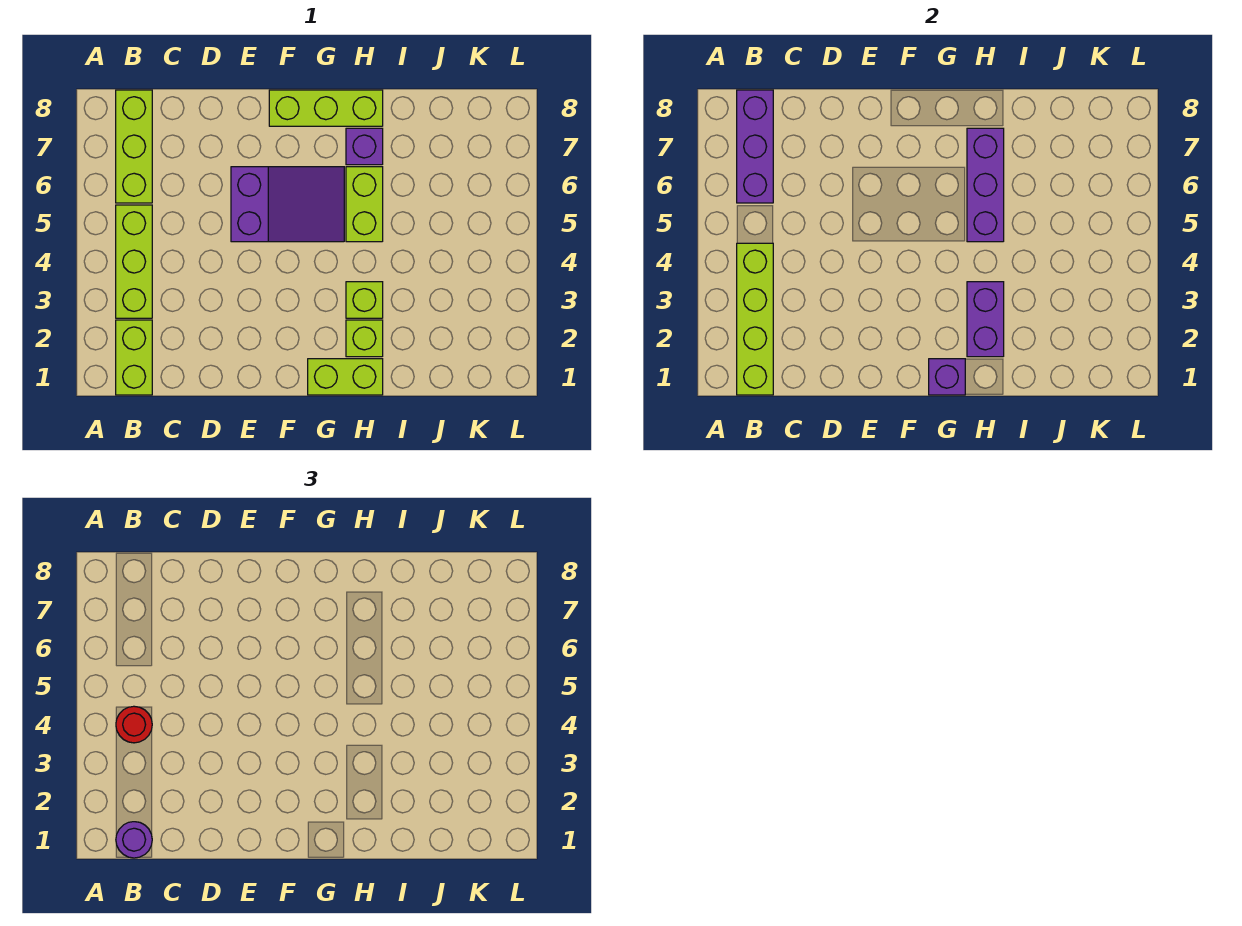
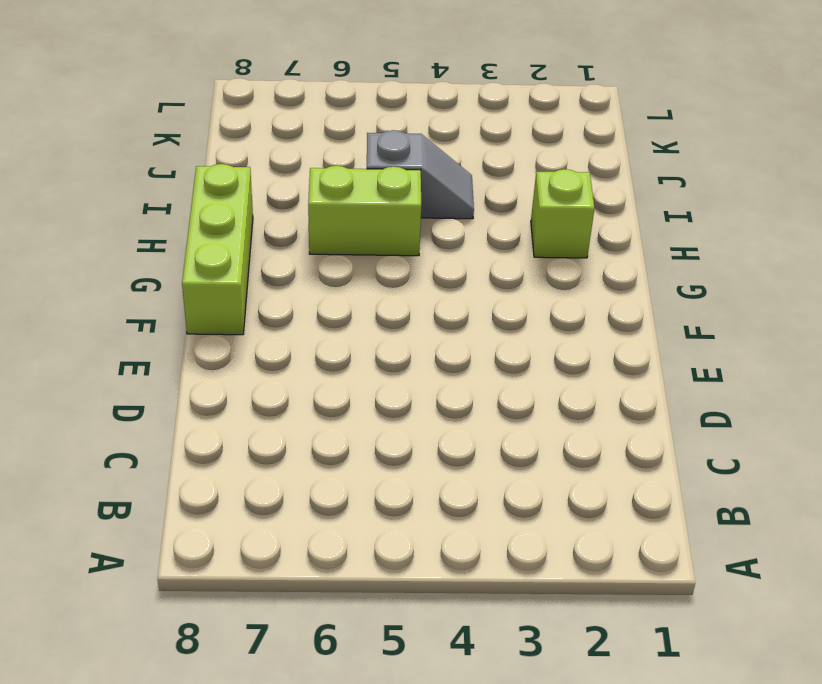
grey 1x2 slope [367,130,474,219] -> none
none -> lime 1x2 brick [116,320,152,395]
none -> lime 1x3 brick [116,205,152,318]
none -> lime 1x3 brick [116,90,152,203]

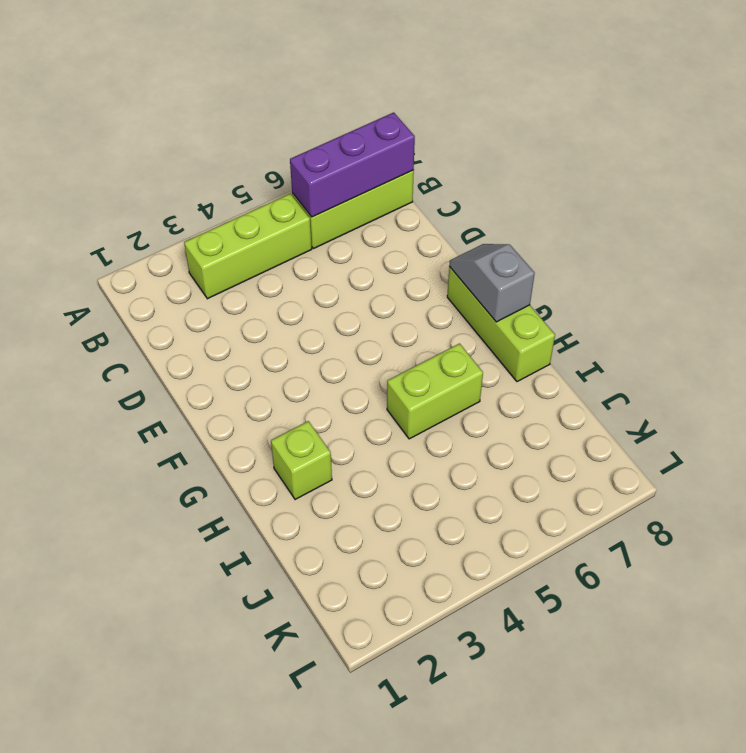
grey 1x2 slope [449,244,535,322] -> none
none -> lime 1x2 brick [116,320,152,395]
none -> purple 2x3 slope [231,167,344,242]
none -> lime 1x2 brick [308,359,383,395]

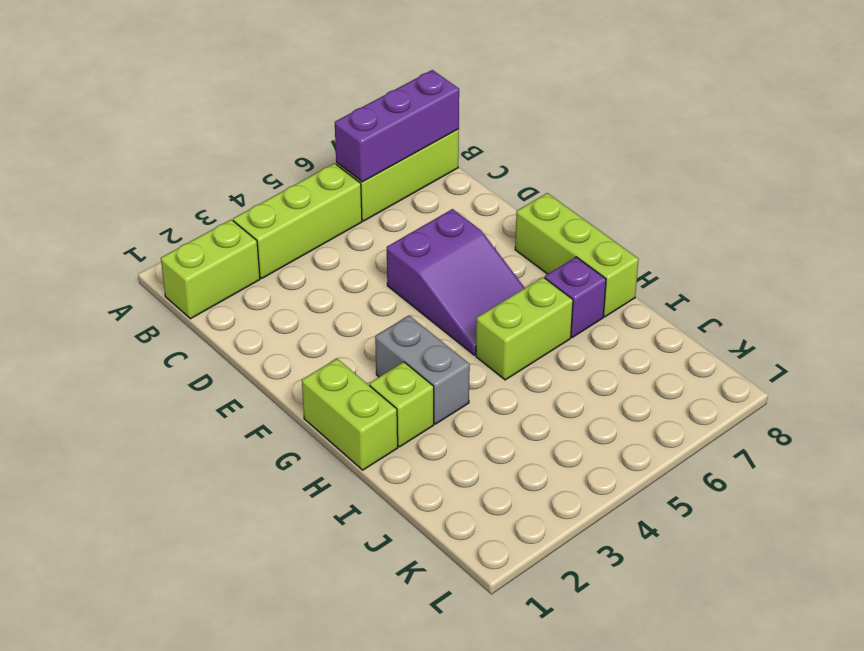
grey 1x2 brick [375,315,470,424] -> lime 1x1 brick [346,282,383,318]
none -> lime 1x4 brick [737,243,773,395]
none -> purple 1x1 brick [929,359,965,395]
none -> purple 1x2 brick [967,282,1004,357]

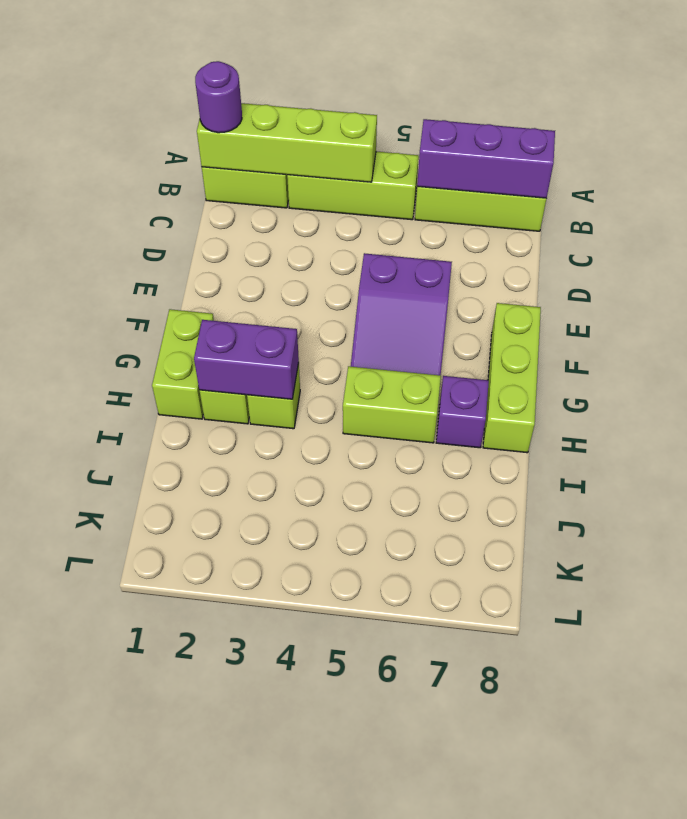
none -> purple 1x1 brick [929,359,965,395]
none -> purple 1x3 brick [967,128,1004,242]
none -> red 1x1 round brick [116,706,152,743]

